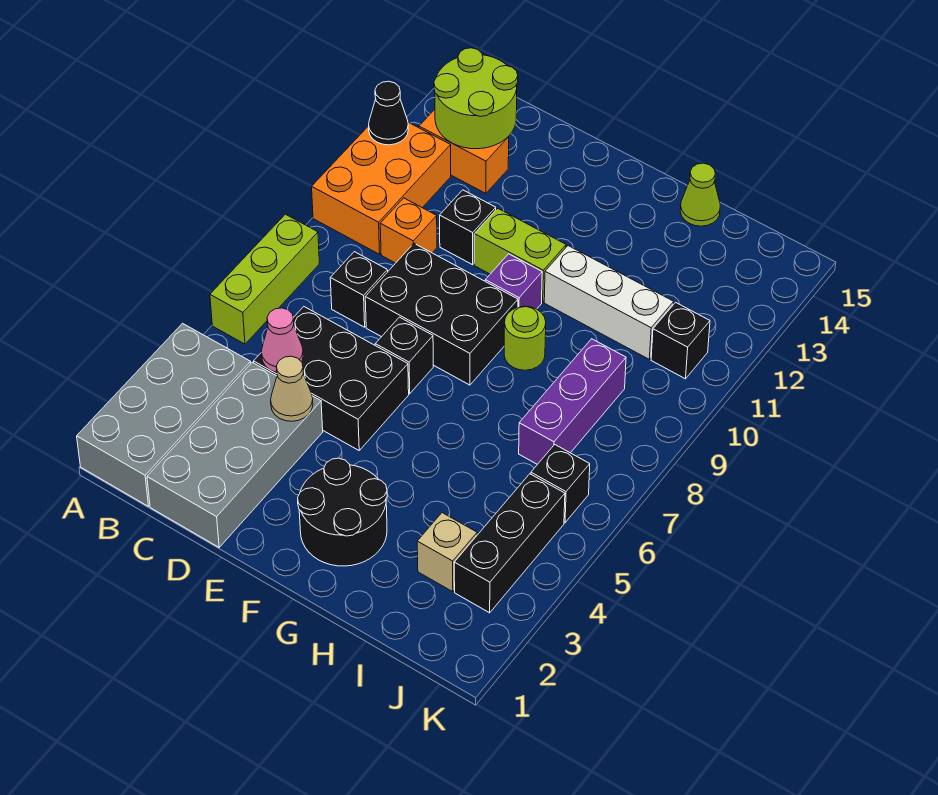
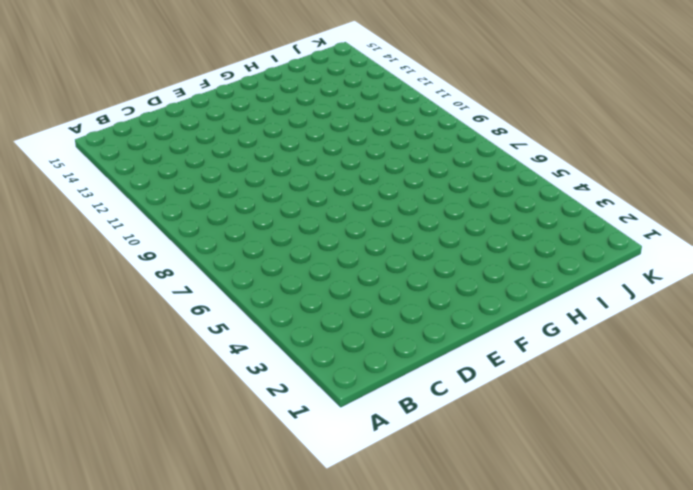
none -> grey 2x4 brick [77,323,251,506]
none -> lime 1x3 brick [210,214,319,344]
none -> orange 2x3 brick [312,122,451,254]

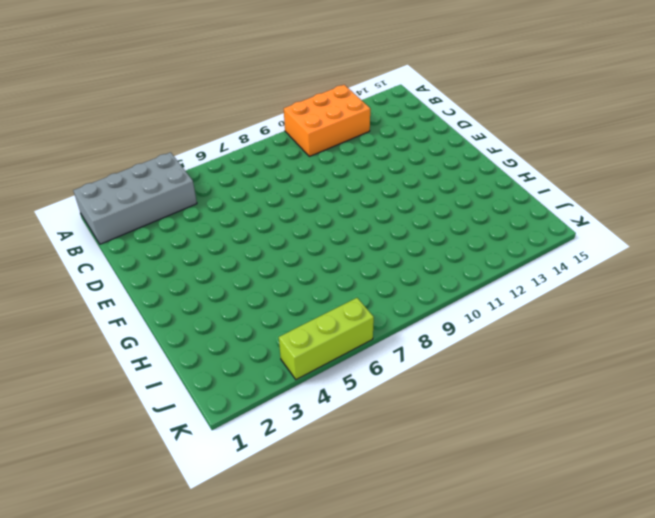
lime 1x3 brick [279,298,374,380] -> lime 1x3 brick moved to [210,214,319,344]
none -> orange 1x2 brick [419,110,509,193]
none -> grey 2x4 brick [147,362,323,547]
none -> black 2x3 brick [254,307,409,450]

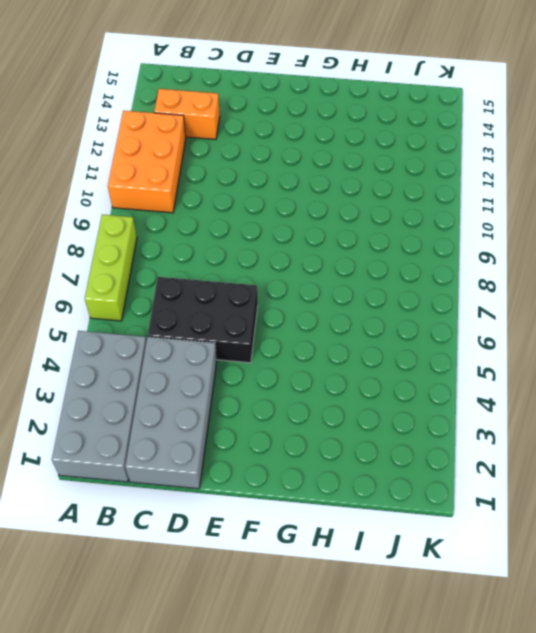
none -> black 1x1 brick [330,252,388,327]
none -> orange 1x1 brick [380,198,437,263]
none -> black 2x3 brick [365,244,518,385]

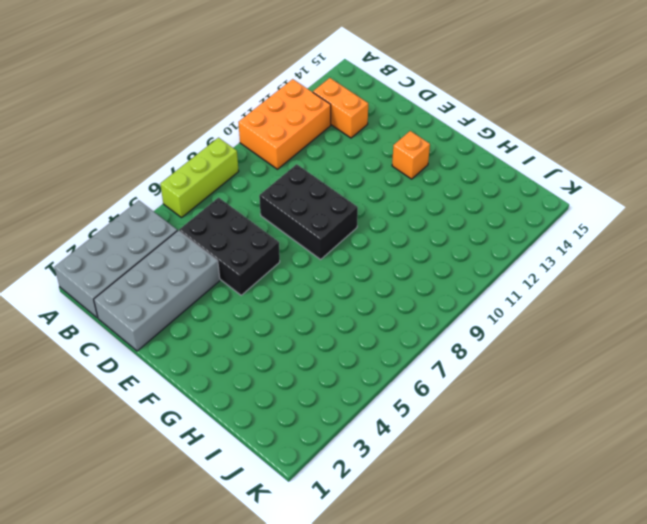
orange 1x1 brick [392,131,430,179] -> orange 1x1 brick moved to [380,198,437,263]
none -> black 1x1 brick [330,252,388,327]
none -> black 1x1 brick [440,190,496,265]
none -> black 1x1 brick [375,317,433,394]

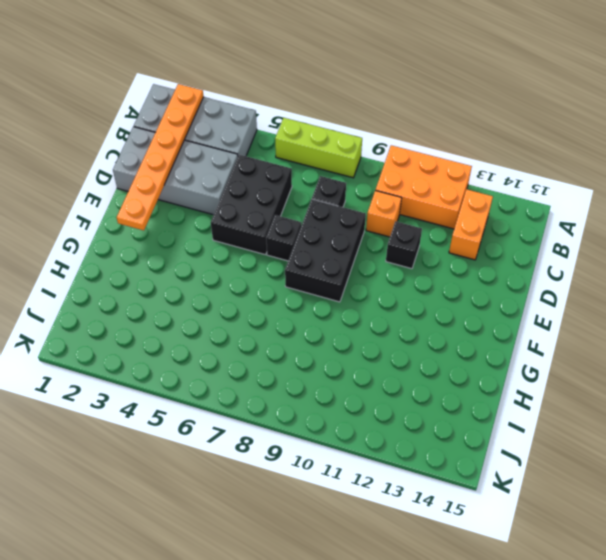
orange 1x6 plate [117,84,204,230] -> none
none -> lime 1x2 brick [474,208,566,302]
none -> black 2x2 round brick [298,458,387,566]
none -> purple 1x1 brick [485,254,542,309]

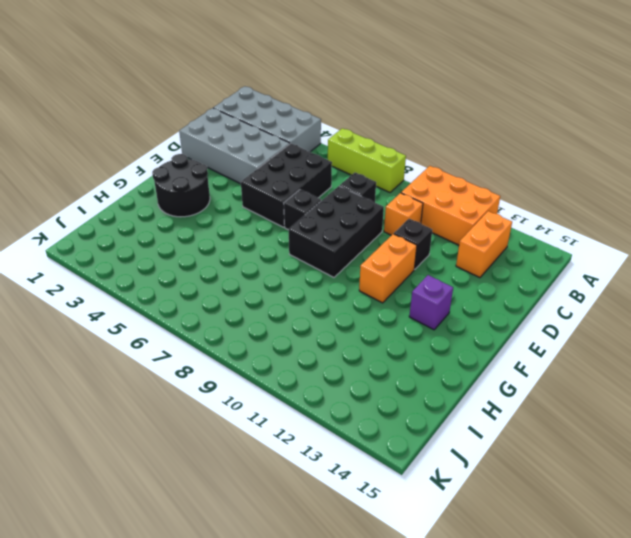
orange 1x2 brick [359,234,417,303] -> lime 1x2 brick [474,208,566,302]
purple 1x1 brick [409,275,453,330] -> purple 1x1 brick moved to [485,254,542,309]
none -> lime 1x1 round brick [504,306,546,370]
none -> white 1x3 brick [544,246,674,359]
none -> lime 1x1 cone [680,163,720,226]

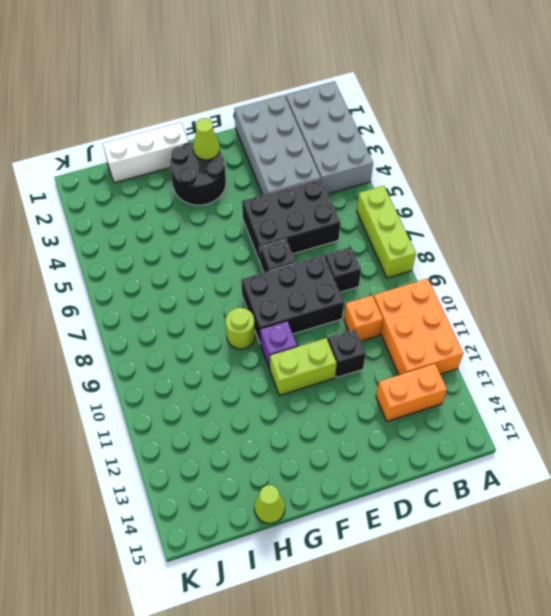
lime 1x1 cone [193,118,220,160] -> none
white 1x3 brick [103,123,189,183] -> white 1x3 brick moved to [544,246,674,359]
none -> tan 1x1 brick [417,513,477,592]
none -> purple 1x3 brick [519,339,626,464]
none -> black 1x3 brick [454,474,565,613]

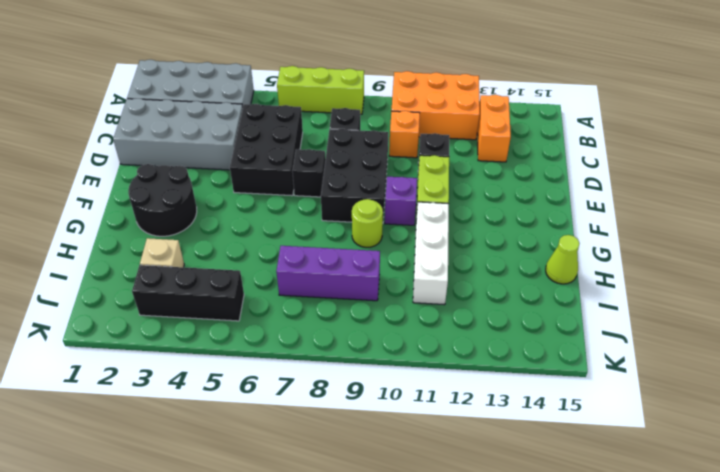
none -> black 1x1 brick [531,445,590,522]
none -> black 1x1 brick [651,302,710,379]
none -> black 1x1 cone [369,81,408,145]

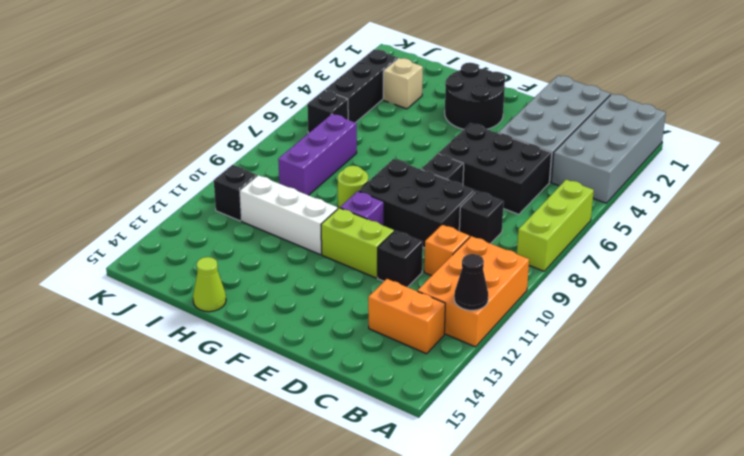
none -> lime 2x2 round brick [434,48,518,149]
none -> pink 1x1 cone [261,308,303,372]
none -> tan 1x1 cone [271,356,313,421]

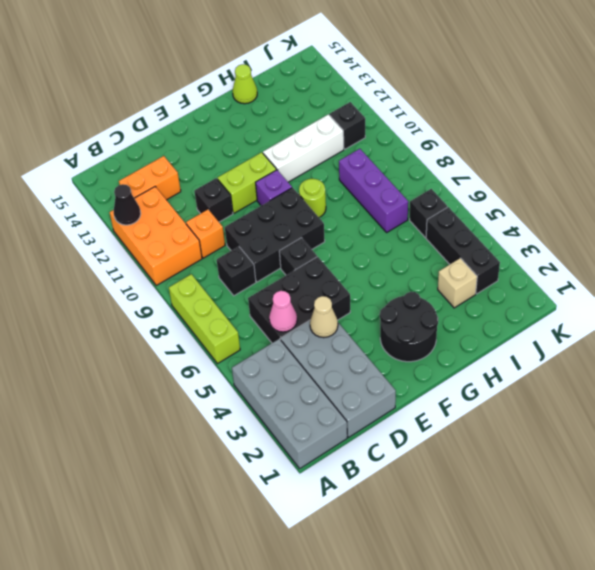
none -> lime 2x2 round brick [434,48,518,149]

